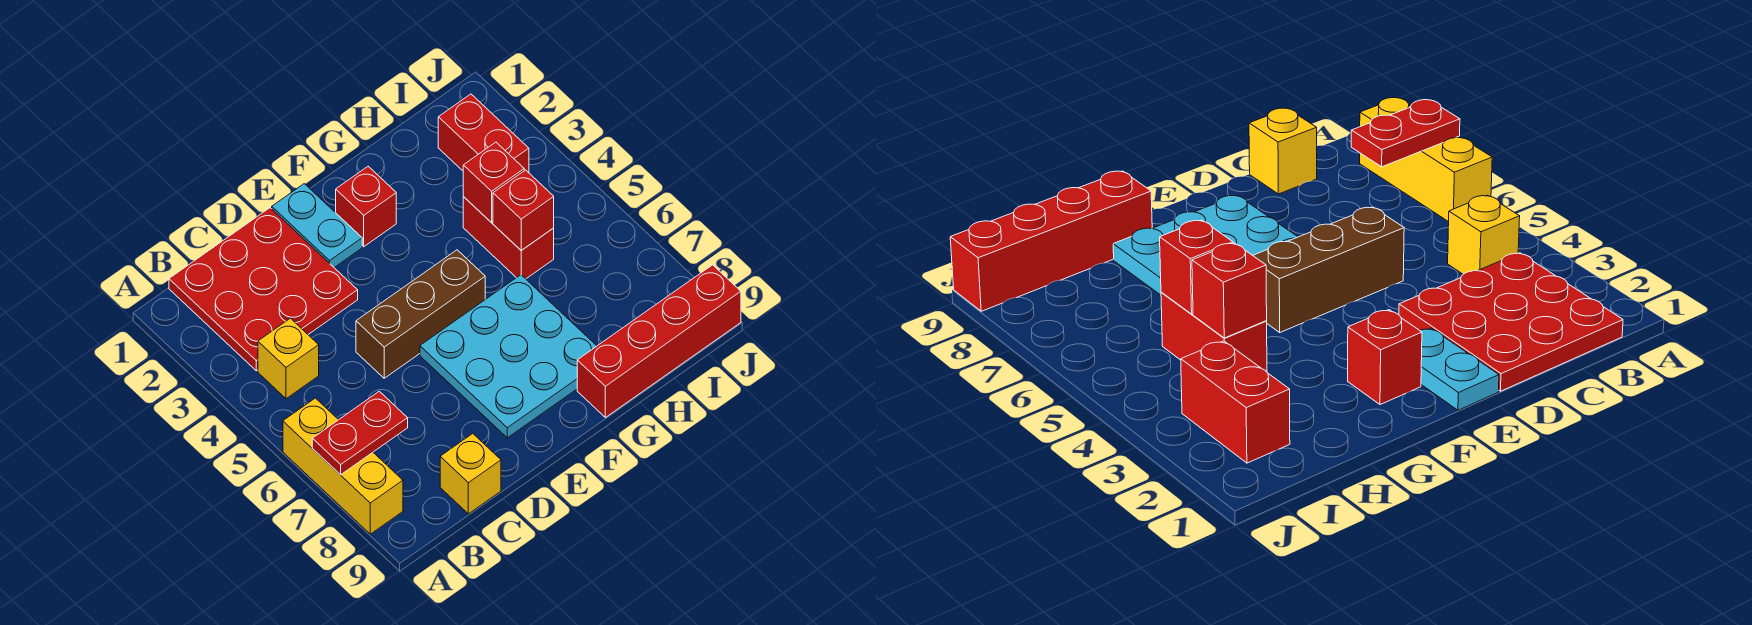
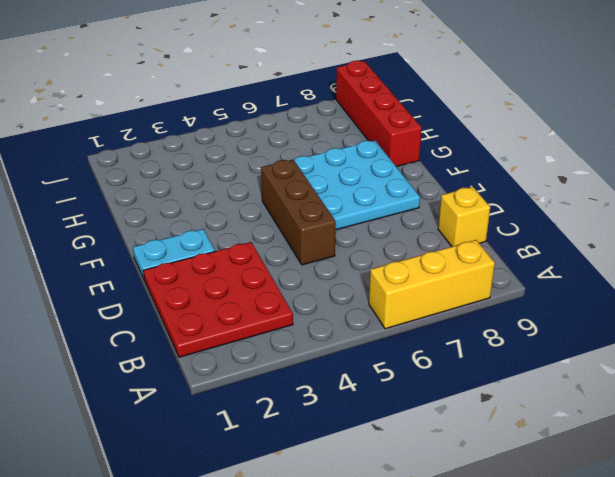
none -> yellow 1x1 brick [258,318,319,399]
none -> red 1x1 brick [336,166,396,247]
none -> red 1x2 brick [463,197,554,279]

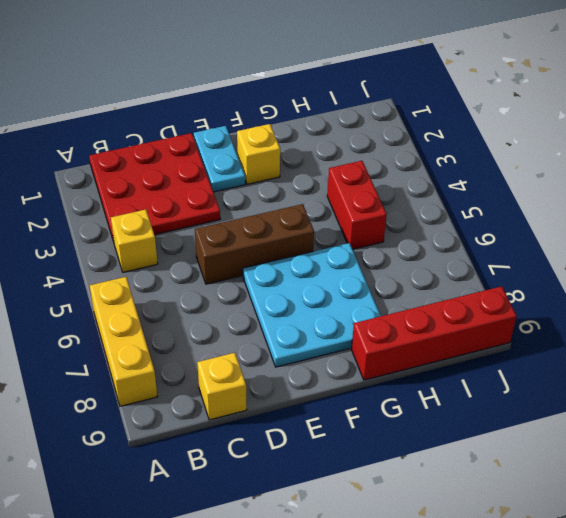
yellow 1x1 brick [237,124,280,184] -> red 1x1 brick [336,166,396,247]
none -> red 1x2 brick [438,94,529,173]
none -> red 1x2 plate [312,391,408,475]
none -> red 1x1 brick [463,142,524,223]

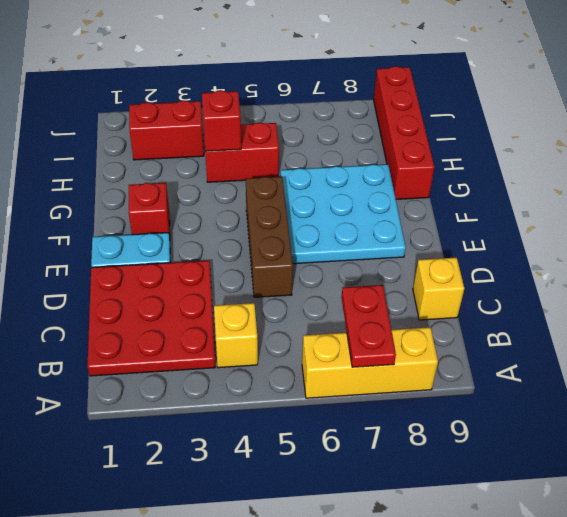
none -> red 1x1 brick [493,170,554,250]

